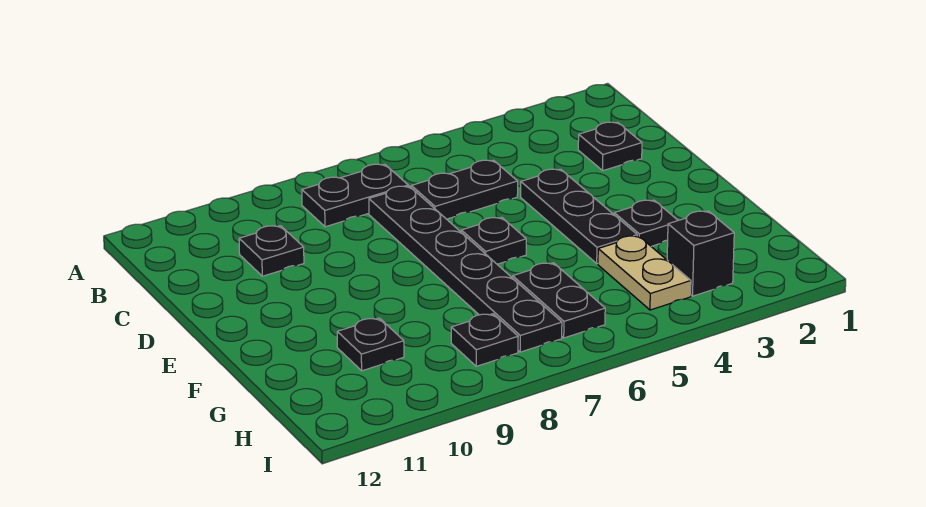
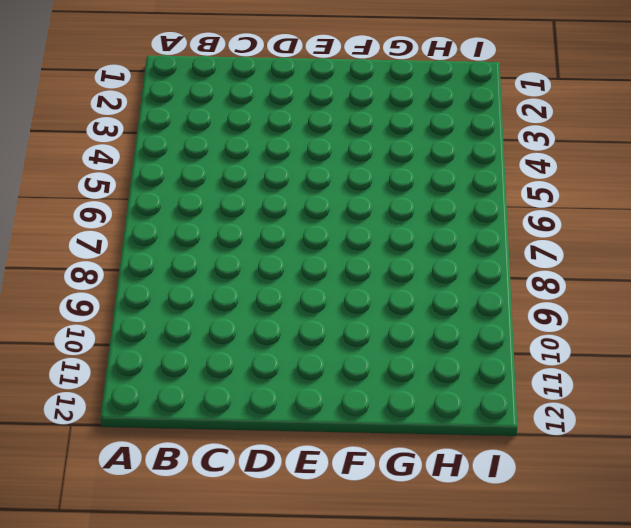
none -> black 1x2 plate [302,164,408,227]
none -> black 1x1 plate [578,122,642,171]
none -> black 1x2 plate [411,160,518,219]

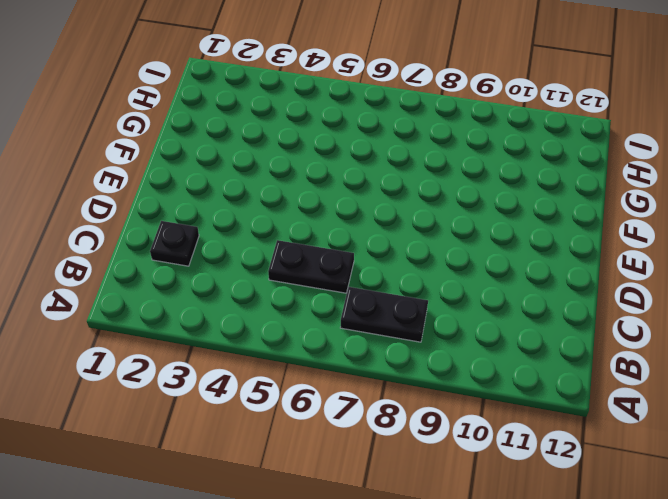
none -> black 1x6 plate [369,186,562,352]
none -> black 1x1 plate [239,226,304,276]
none -> black 1x3 plate [521,169,637,264]

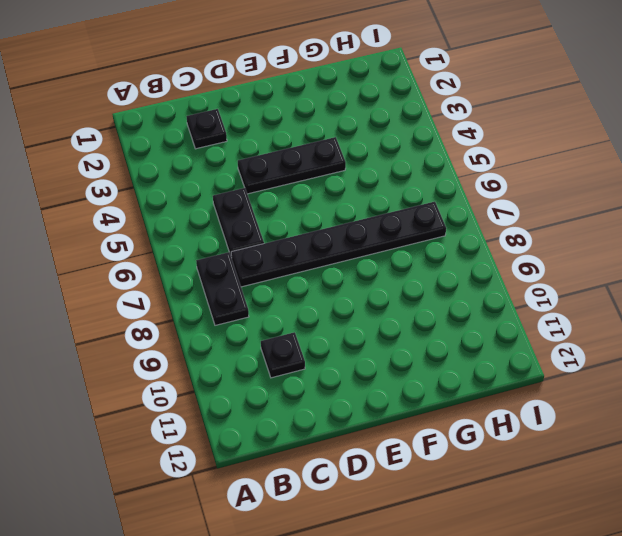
none -> black 1x1 plate [461,217,526,264]
none -> black 1x1 plate [614,200,678,246]
none -> tan 1x2 plate [598,236,691,310]

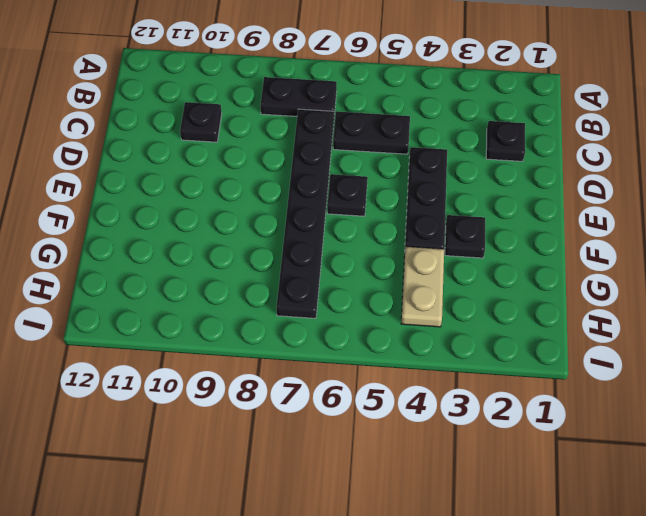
none -> black 1x2 plate [513,263,605,338]
none -> black 1x1 plate [337,318,404,371]
none -> black 1x1 brick [667,211,734,296]

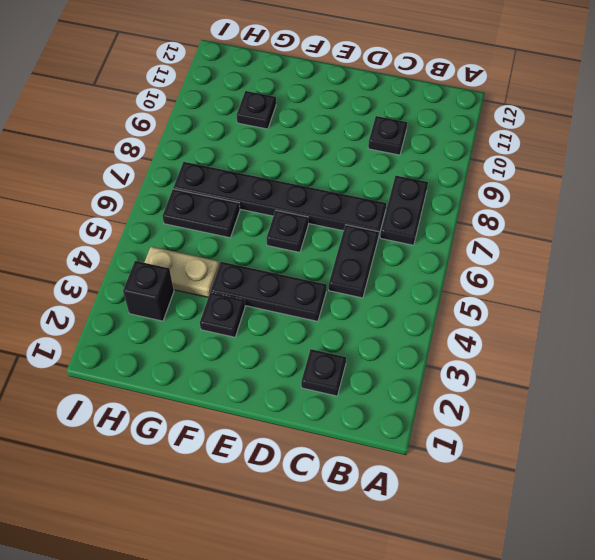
none -> black 1x1 plate [451,314,518,366]

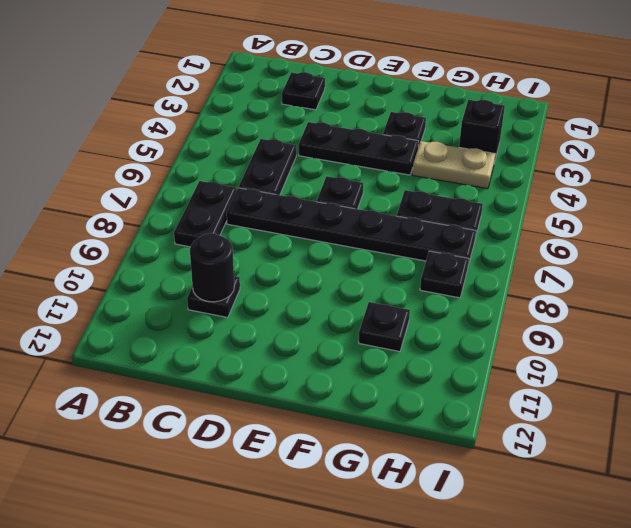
black 1x1 round brick [190,233,234,302] -> none

